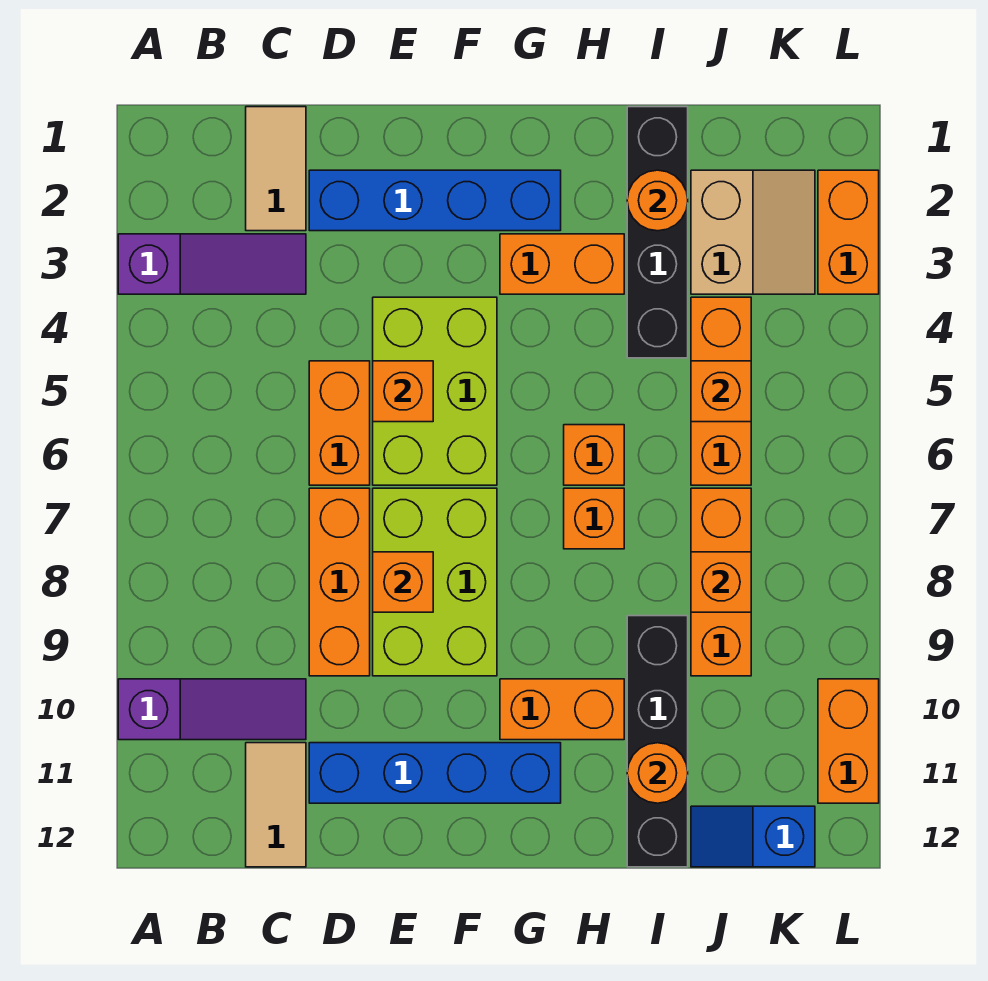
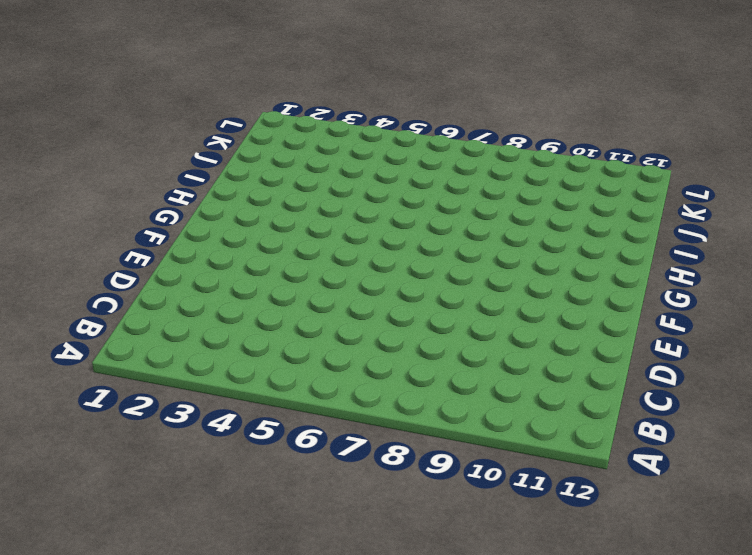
none -> purple 1x3 slope [118,234,306,294]
none -> purple 1x3 slope [118,679,306,740]
none -> tan 1x2 tile [246,107,306,231]

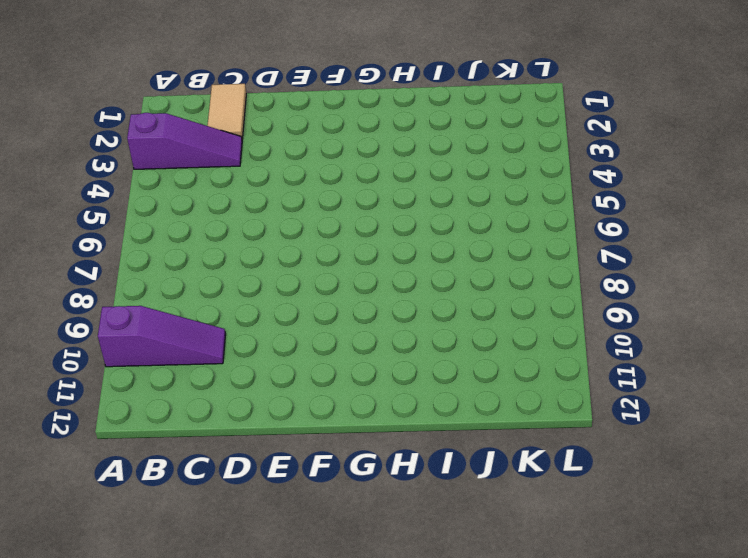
none -> tan 1x2 tile [246,743,306,867]
none -> blue 1x4 brick [309,170,561,231]
none -> orange 1x2 brick [309,361,370,485]

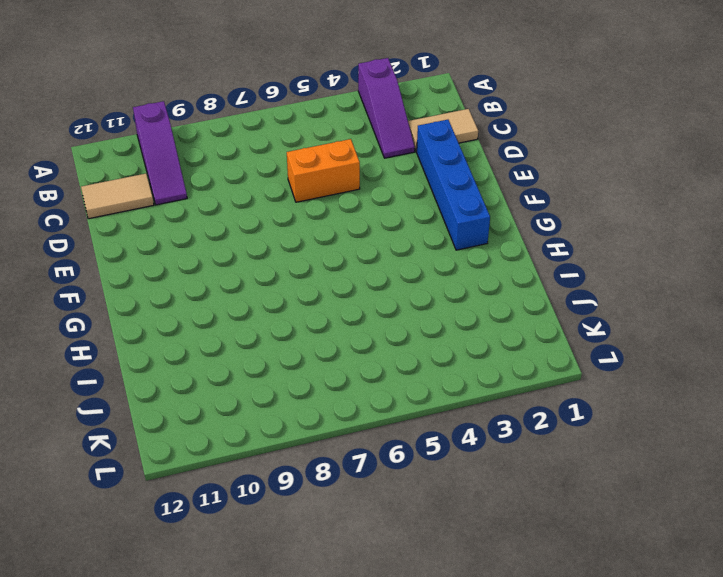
none -> orange 1x3 brick [309,488,370,676]
none -> blue 1x4 brick [309,743,561,803]
none -> lime 2x3 brick [373,297,497,485]

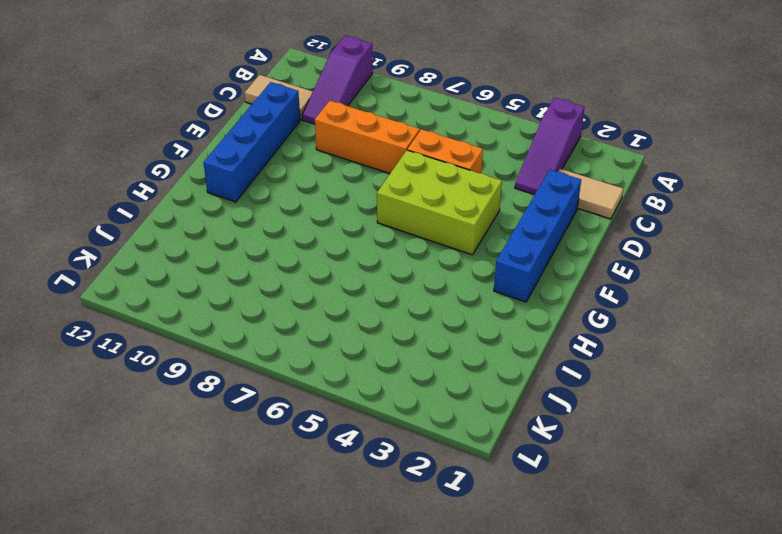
none -> lime 2x3 brick [373,488,497,676]
none -> orange 1x2 brick [500,234,624,294]
none -> orange 1x2 brick [500,679,624,740]

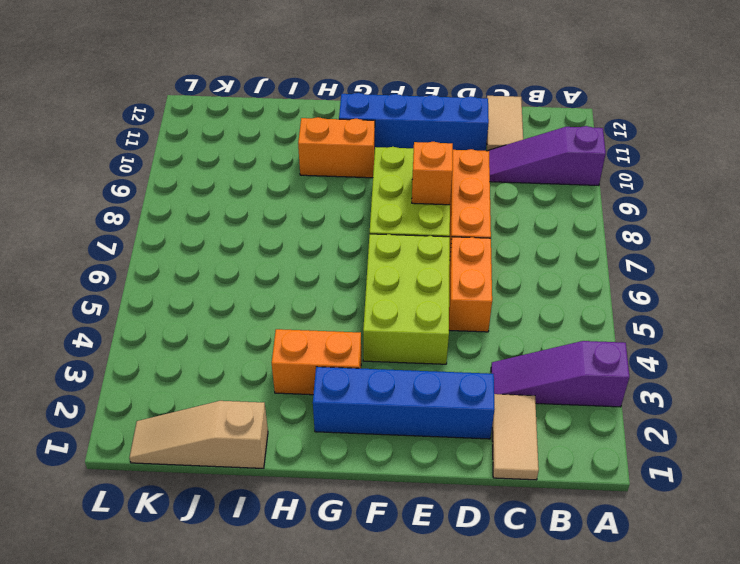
tan 1x3 slope [129,401,268,468] -> black 1x4 brick [627,107,688,358]
none -> orange 1x1 brick [564,425,624,485]
none -> orange 1x1 brick [564,488,624,549]
none -> black 1x4 brick [627,616,688,867]

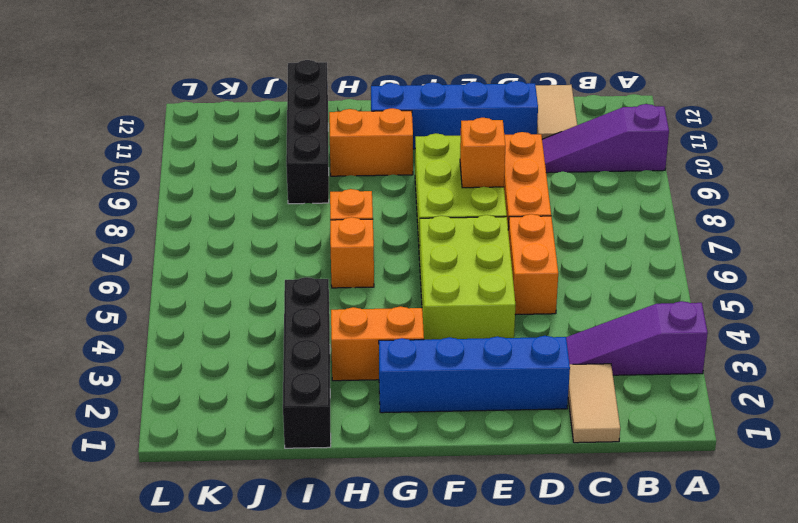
none -> tan 2x2 slope [691,170,815,294]
none -> orange 1x3 brick [691,297,751,485]
none -> orange 1x3 brick [691,488,751,676]

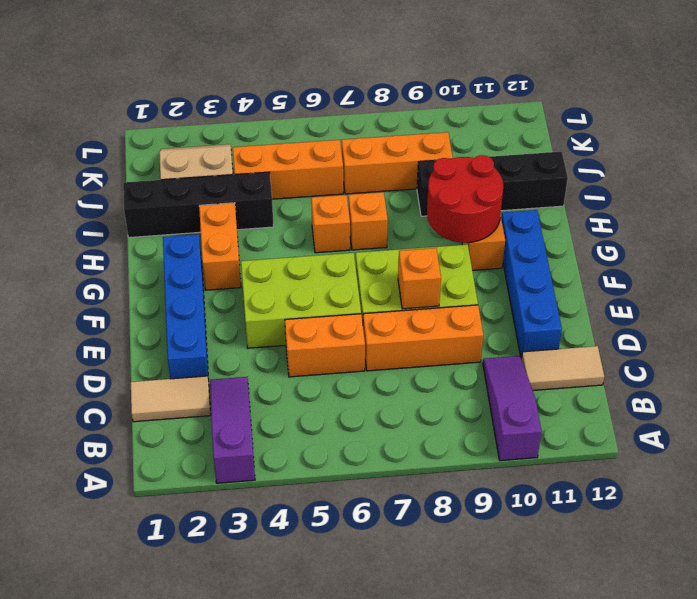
red 2x2 round brick [427,155,503,243] -> none
none -> blue 1x2 slope [691,806,815,867]
none -> orange 1x2 brick [818,170,879,294]
none -> orange 1x2 brick [818,679,879,803]

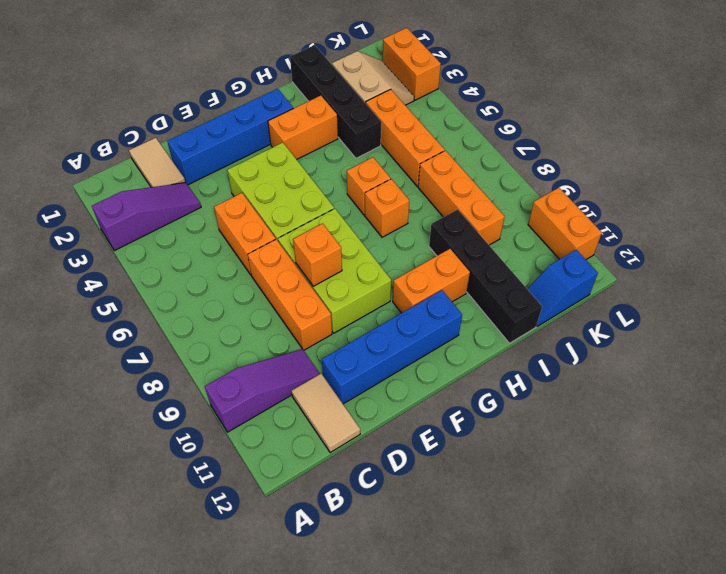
none -> orange 1x1 brick [373,361,433,422]
none -> orange 1x1 round brick [627,170,688,231]
none -> orange 1x1 round brick [627,743,688,803]

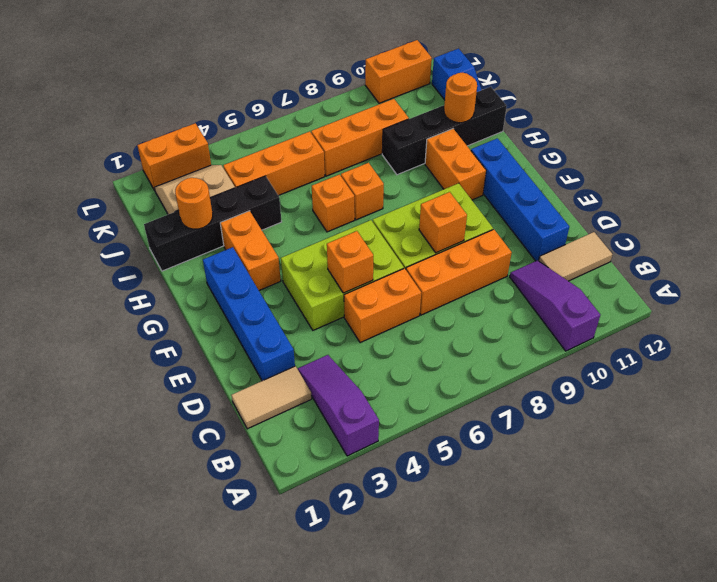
none -> orange 1x1 brick [691,361,751,422]
none -> orange 1x1 brick [691,552,751,612]

